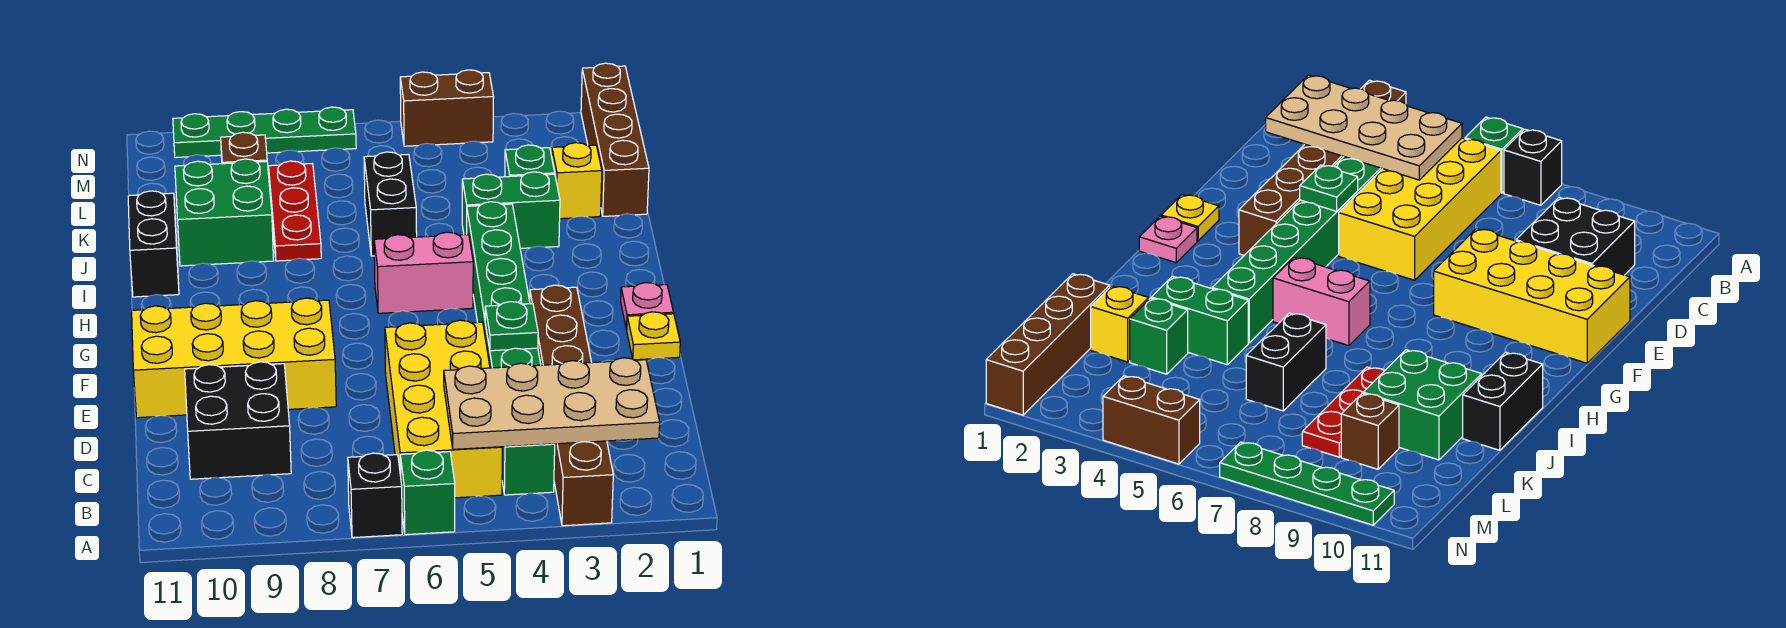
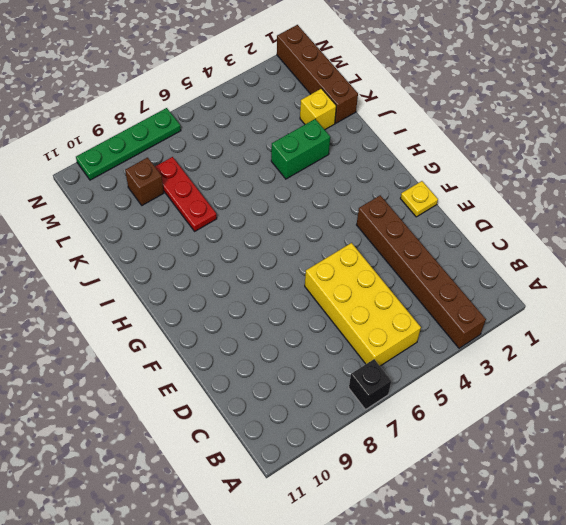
none -> green 1x1 brick [400,450,455,535]
none -> green 1x8 brick [467,202,555,495]
none -> black 2x2 brick [185,362,291,479]

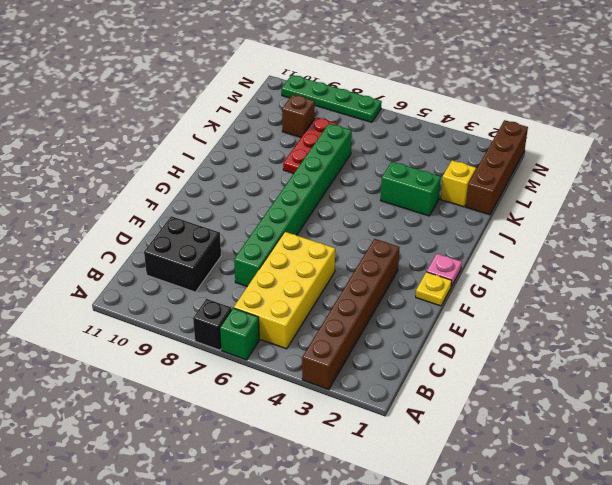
green 1x8 brick [234,123,352,287] -> green 1x8 brick moved to [467,202,555,495]
none -> yellow 2x4 brick [132,298,336,418]
none -> pink 1x2 brick [374,232,473,313]
none -> black 1x2 brick [128,191,179,297]

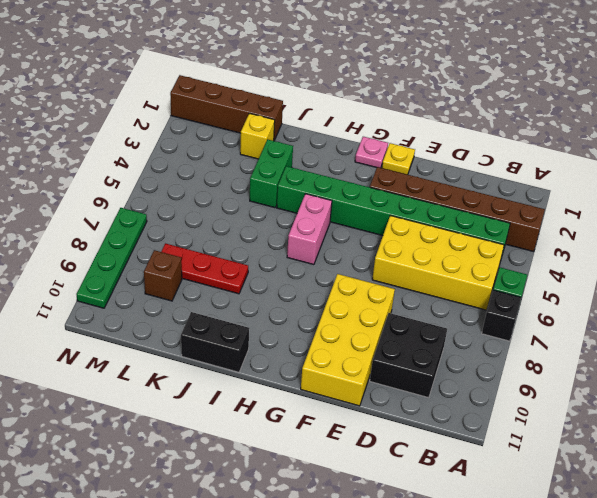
none -> black 1x2 brick [364,152,417,256]
none -> green 2x2 brick [175,159,274,266]
none -> green 1x1 brick [505,145,555,177]

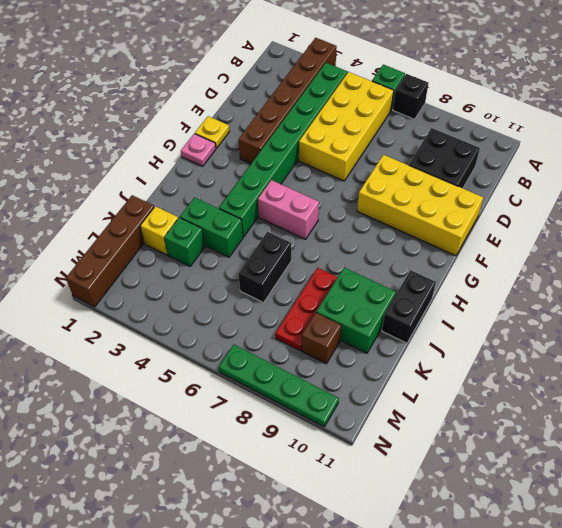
none -> brown 1x2 brick [400,70,494,146]
none -> tan 2x4 plate [444,358,660,449]
none -> green 1x1 plate [485,302,538,351]

